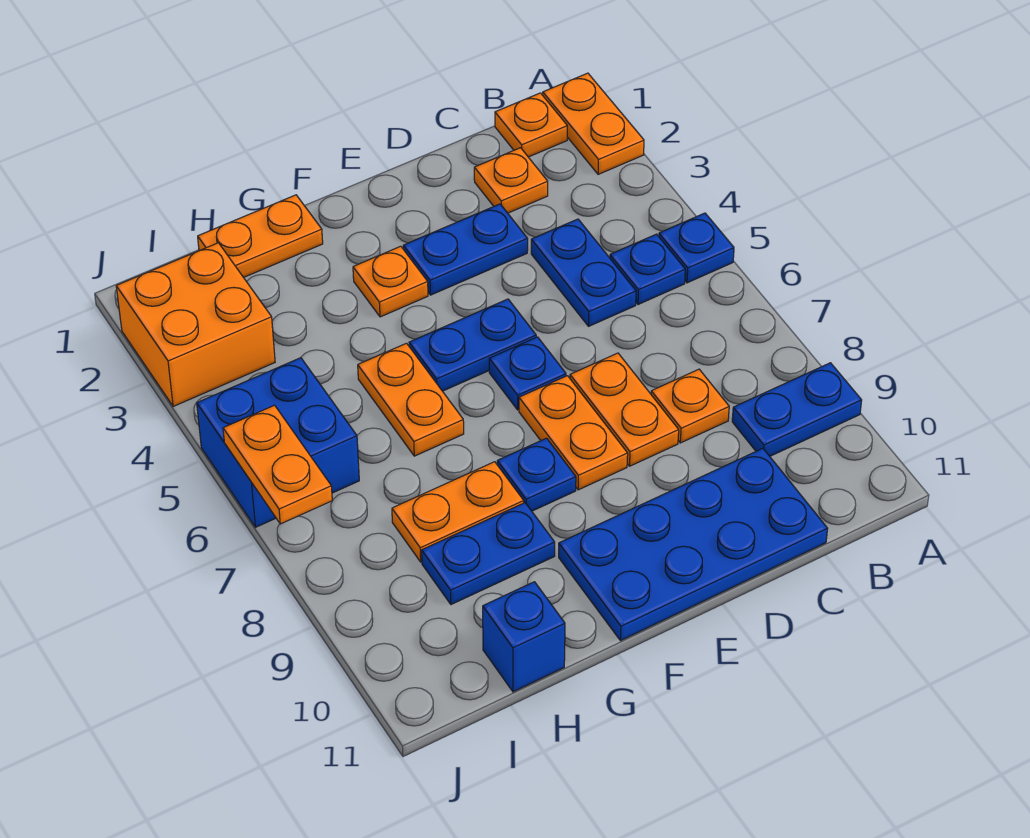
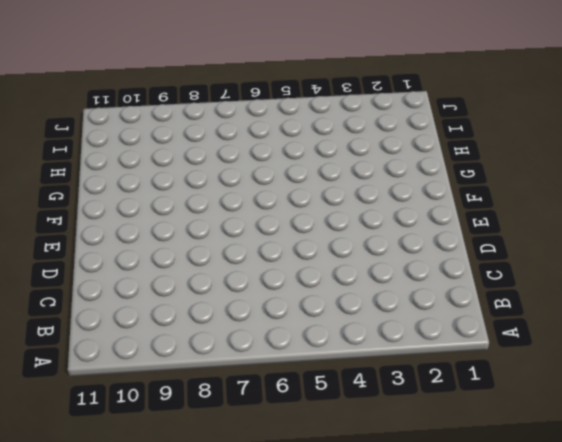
none -> orange 1x2 plate [543,73,644,174]
none -> blue 1x1 plate [659,213,734,283]
none -> blue 1x2 plate [732,363,862,456]

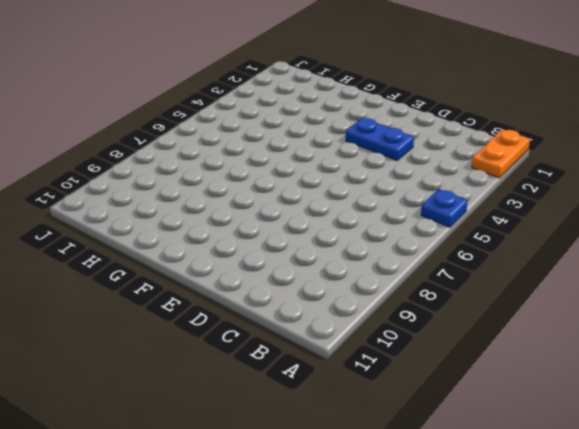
none -> blue 1x2 plate [732,363,862,456]
none -> orange 1x1 plate [495,93,567,157]
none -> blue 1x1 plate [610,234,685,304]

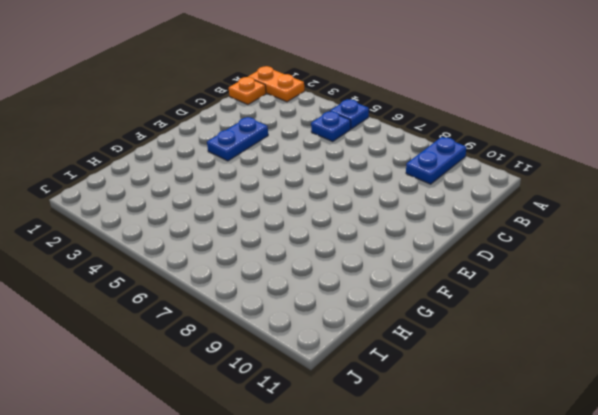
none -> orange 1x1 plate [474,148,548,213]
none -> blue 1x2 plate [531,219,636,326]
none -> orange 1x1 plate [651,369,729,443]

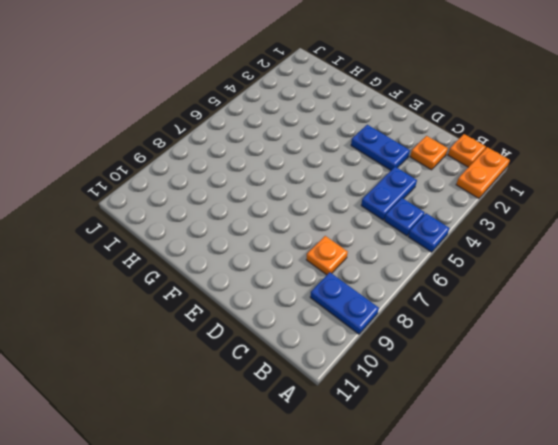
none -> blue 2x4 plate [559,448,828,641]
none -> orange 1x2 plate [570,353,679,466]
none -> blue 1x2 plate [409,299,536,391]

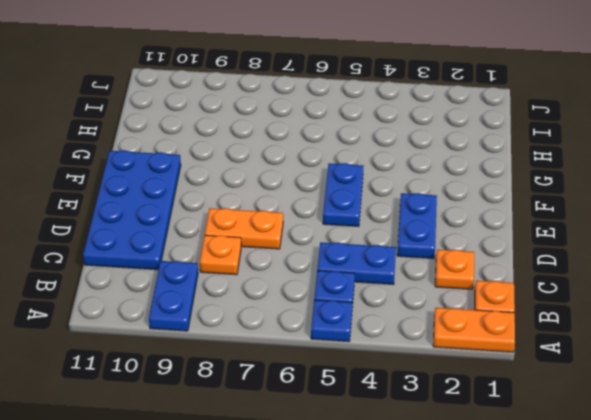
none -> blue 1x1 plate [489,337,566,410]
none -> orange 1x2 plate [519,376,628,490]
none -> orange 1x1 plate [353,246,428,317]

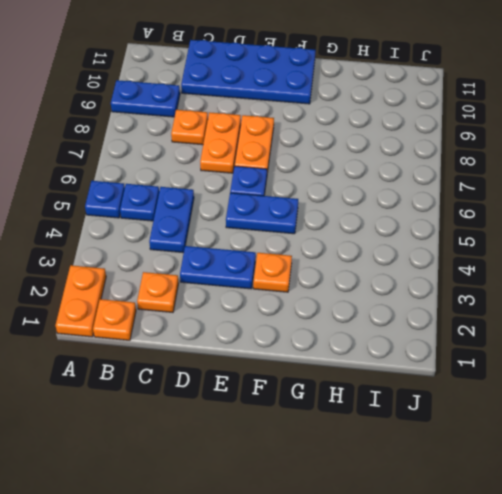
none -> blue 1x1 plate [497,438,576,511]
none -> orange 1x2 plate [198,195,323,277]
none -> orange 1x2 plate [358,343,464,456]

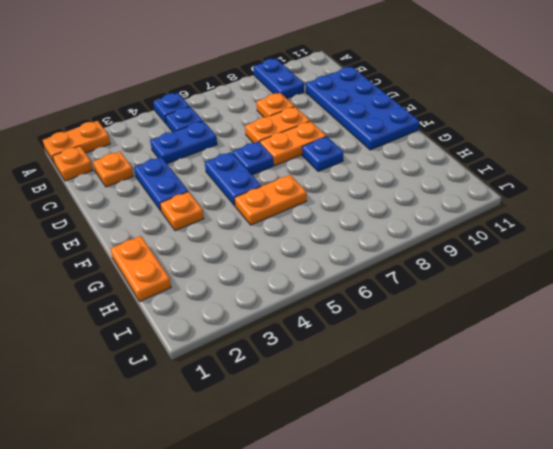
none -> orange 1x2 plate [392,462,524,562]
none -> blue 1x2 plate [422,503,555,604]
none -> blue 1x1 brick [483,582,565,692]

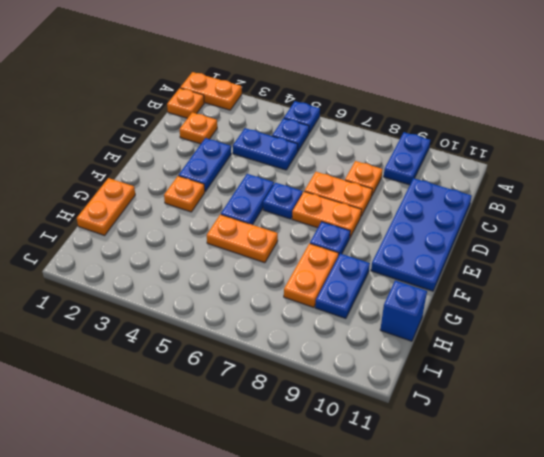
none -> orange 2x2 brick [116,243,275,407]
none -> blue 2x2 brick [197,358,359,527]
none -> orange 1x2 plate [223,405,332,524]

